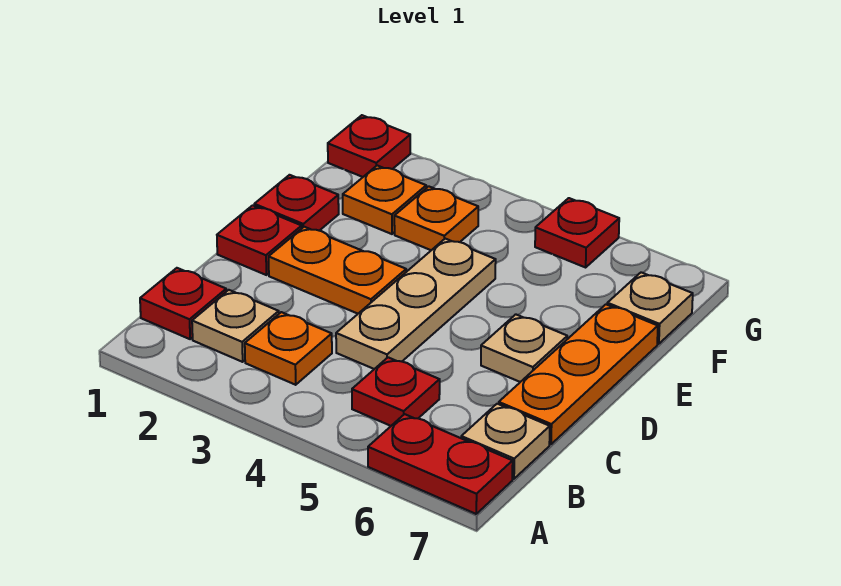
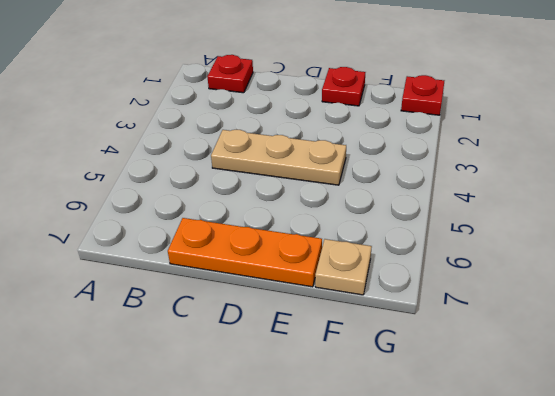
none -> red 1x2 plate [368,414,513,514]
none -> tan 1x1 plate [192,290,279,362]
none -> orange 1x1 plate [245,312,332,385]

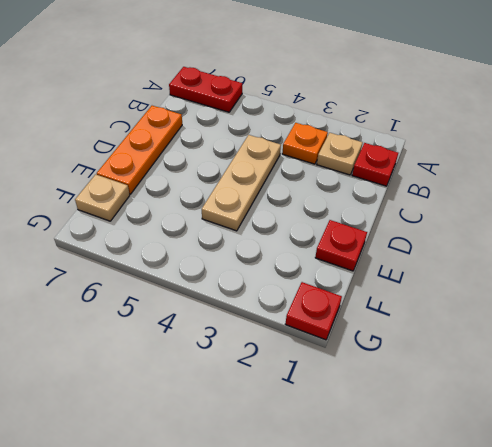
none -> red 1x1 plate [352,357,440,426]
none -> tan 1x1 plate [461,404,550,479]
none -> red 1x1 plate [217,205,302,275]

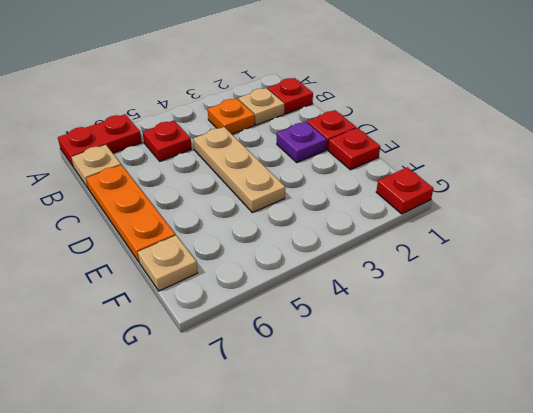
purple 1x1 plate [277,122,327,162] -> orange 1x2 plate [269,227,406,314]
none -> tan 1x1 plate [481,314,567,382]
none -> orange 1x1 plate [343,166,426,234]
none -> orange 1x1 plate [394,186,478,250]

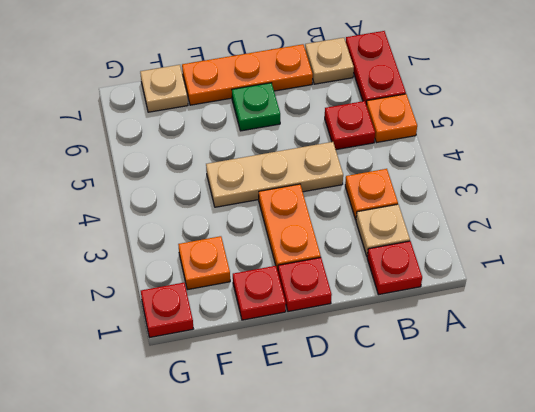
orange 1x1 plate [366,94,417,143] -> orange 1x1 plate moved to [394,186,478,250]
green 1x1 plate [232,83,280,131] -> tan 1x1 plate [481,314,567,382]
none -> red 1x1 plate [535,198,619,267]

